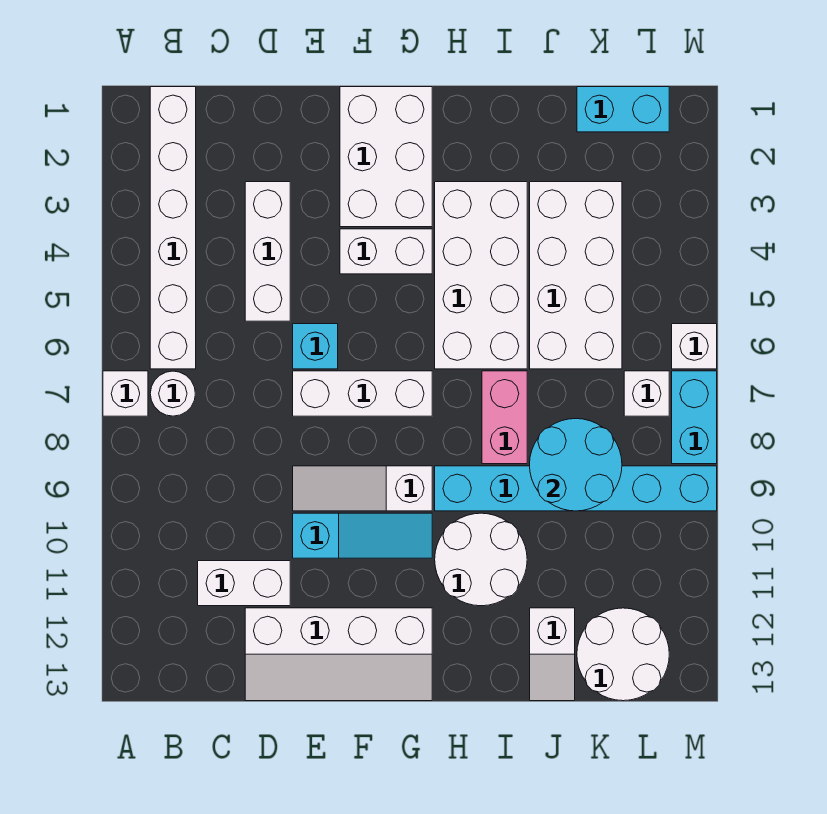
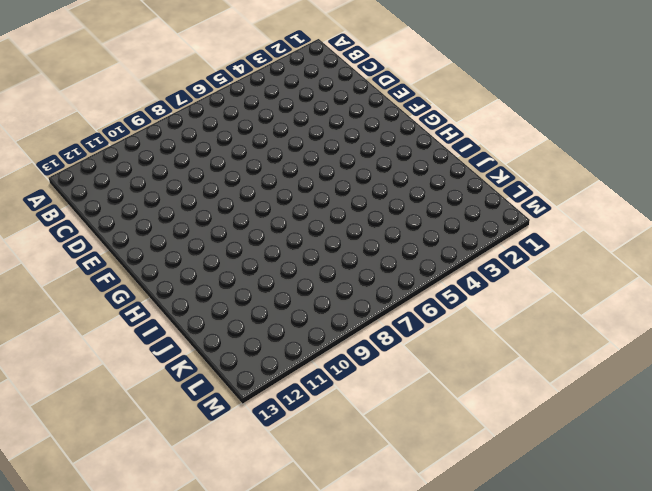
none -> white 1x1 brick [103,371,148,416]
none -> white 1x6 brick [150,87,196,369]
none -> white 1x1 round brick [150,371,195,416]

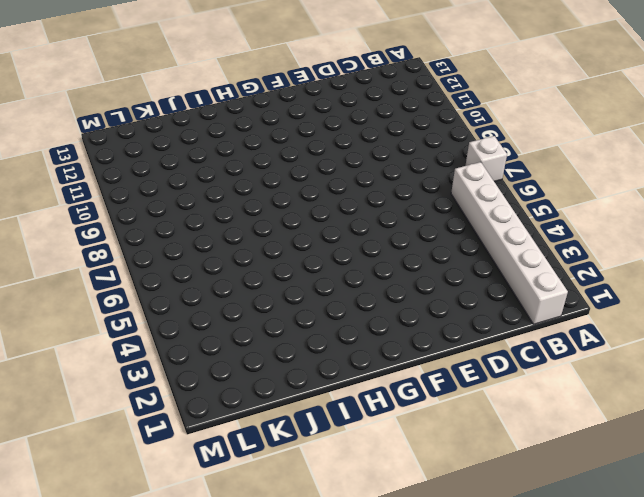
none -> white 1x1 round brick [150,371,195,416]
none -> white 1x2 brick [198,561,290,606]
none -> white 1x3 brick [245,182,290,321]

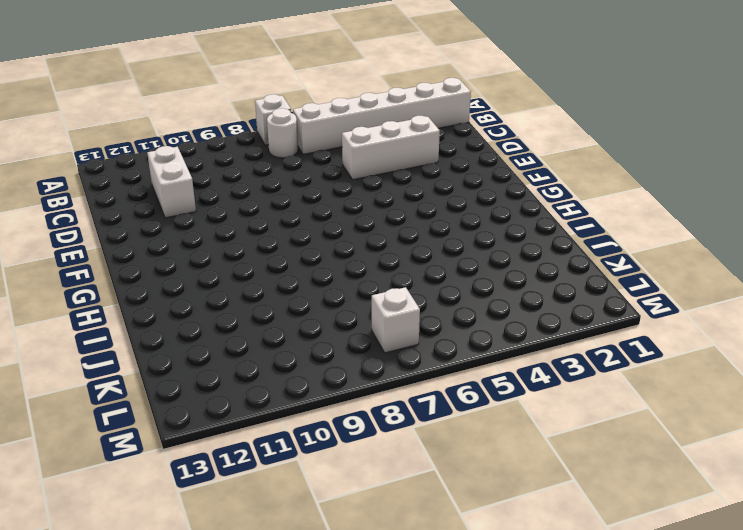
none -> white 2x4 slope [245,608,432,701]
none -> cyan 1x1 brick [293,324,338,369]
none -> white 1x3 brick [293,371,432,416]

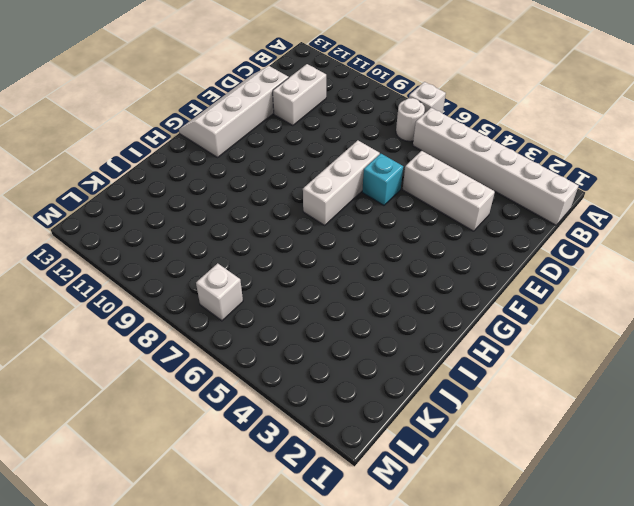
none -> white 1x3 slope [293,466,432,511]
none -> cyan 1x3 slope [293,513,432,558]
none -> white 2x3 brick [340,87,432,227]

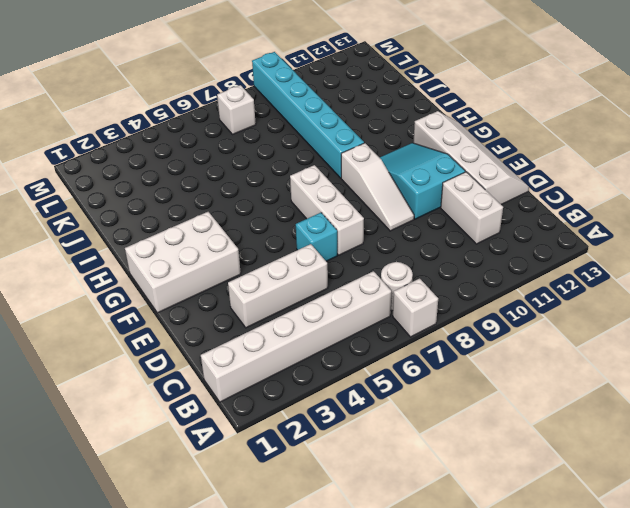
cyan 2x3 slope [379,143,465,219] -> cyan 1x3 slope [293,513,432,558]
none -> white 1x2 brick [340,229,432,274]
none -> white 2x4 brick [435,182,527,369]
none -> white 2x2 round brick [435,513,527,606]

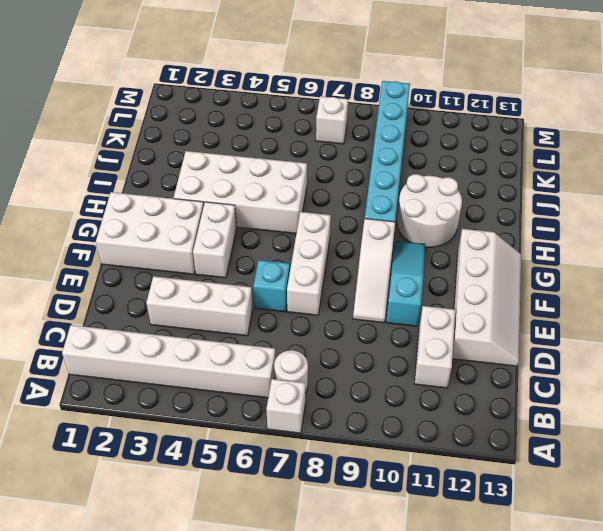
none -> pink 1x2 brick [482,371,527,464]
none -> white 2x4 brick [530,182,622,369]
none -> white 1x2 slope [530,608,575,701]

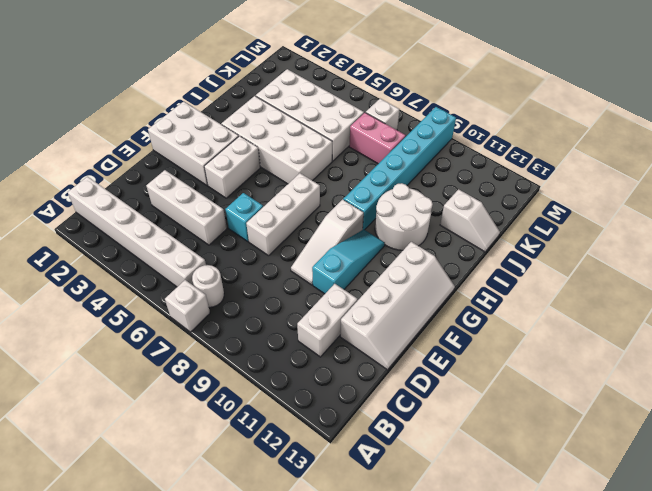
pink 1x2 brick [349,113,406,164] -> pink 1x2 brick moved to [482,371,527,464]
none -> cyan 1x2 brick [577,87,669,132]
none -> white 2x2 round brick [577,608,669,701]
none -> white 1x1 brick [672,324,717,369]

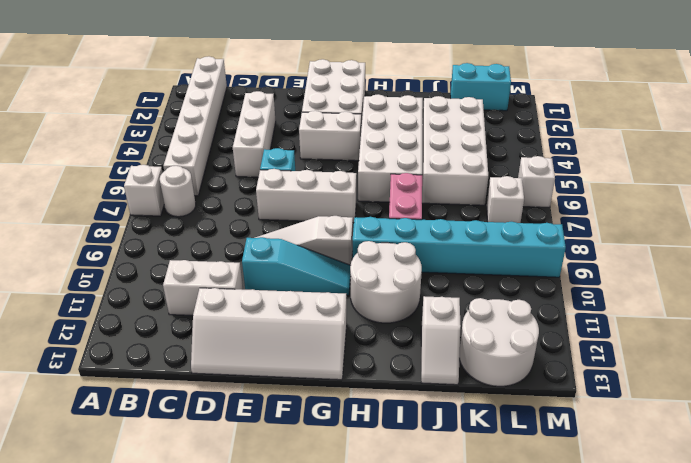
none -> cyan 1x2 brick [672,371,717,464]
none -> cyan 2x2 round brick [530,419,622,511]

